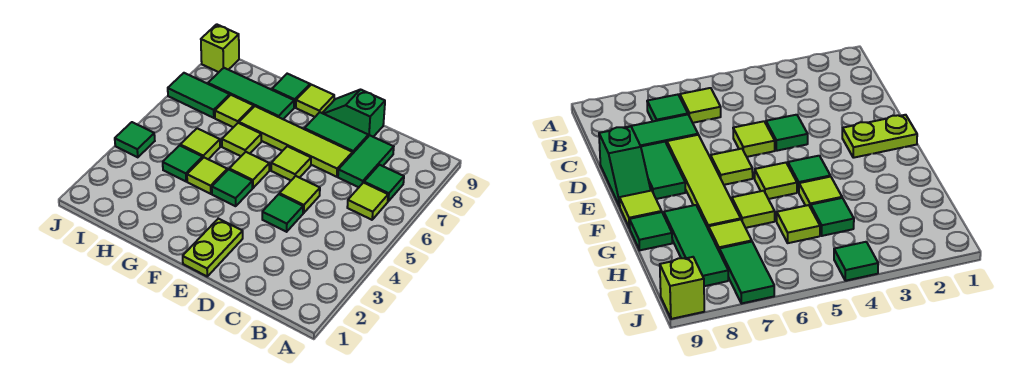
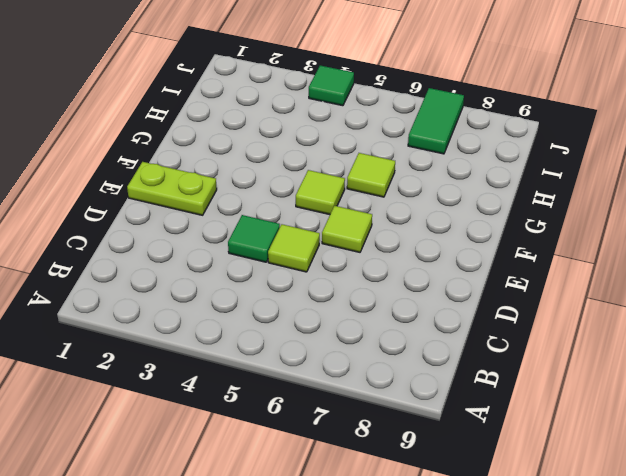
none -> lime 1x1 tile [347,183,388,220]
none -> green 1x1 tile [364,165,404,201]
none -> green 1x2 tile [338,135,394,187]

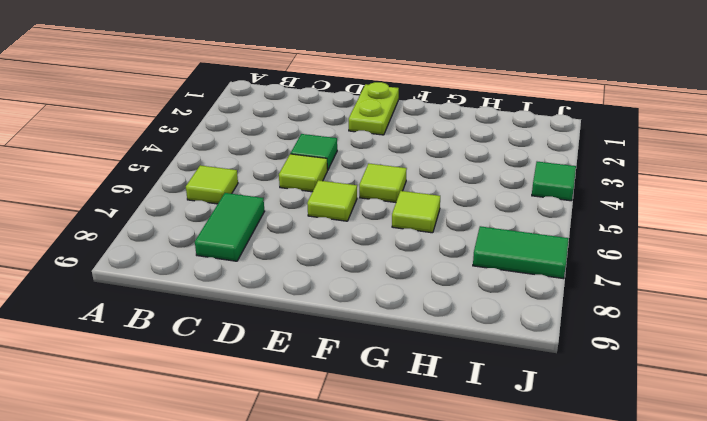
none -> green 1x1 tile [364,165,404,201]
none -> lime 1x4 tile [239,106,353,177]
none -> green 1x2 tile [304,112,368,154]

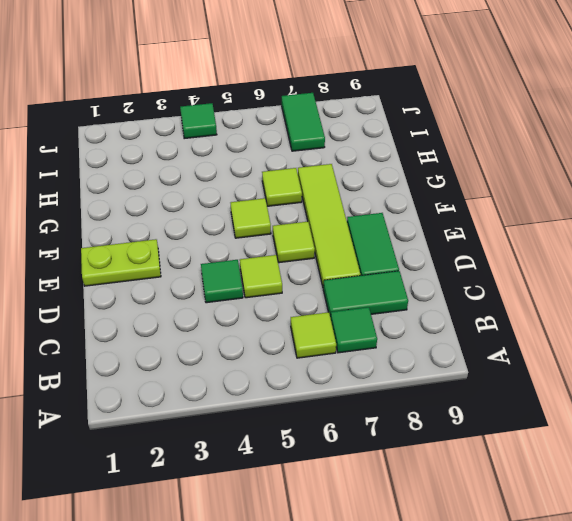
none -> green 1x2 slope [323,90,385,137]
none -> green 1x1 tile [212,170,252,206]
none -> lime 1x1 tile [296,85,334,117]

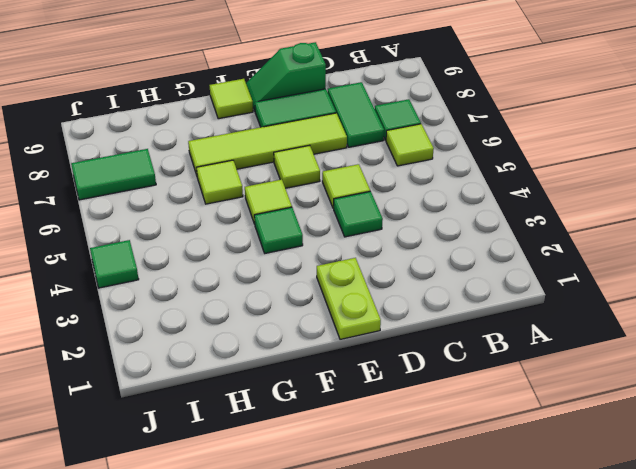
none -> lime 1x1 tile [187,158,227,194]
none -> green 1x3 tile [208,68,294,119]
none -> green 1x1 tile [272,74,310,107]

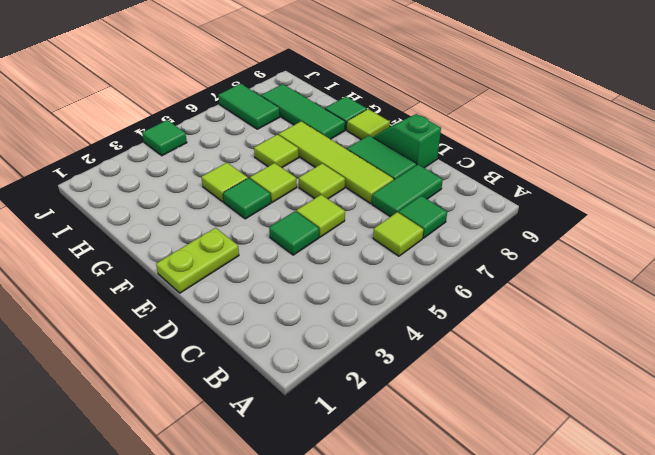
none -> green 1x1 tile [163,145,203,181]
none -> lime 1x1 tile [180,128,220,159]
none -> lime 1x1 tile [215,95,254,127]

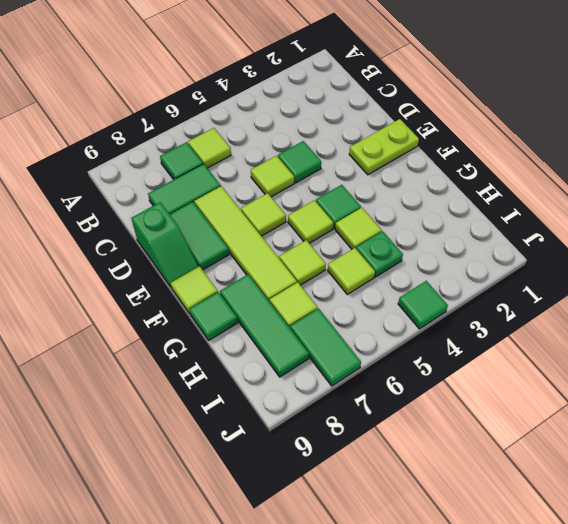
green 1x1 plate [356,231,403,277] -> green 1x1 tile [163,145,203,181]
none -> lime 1x1 brick [201,24,239,72]

